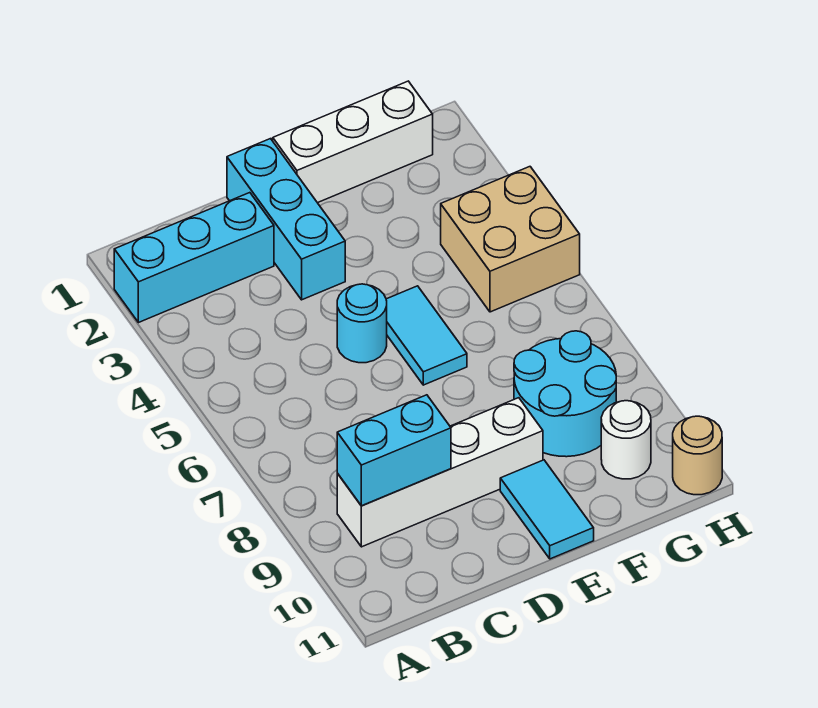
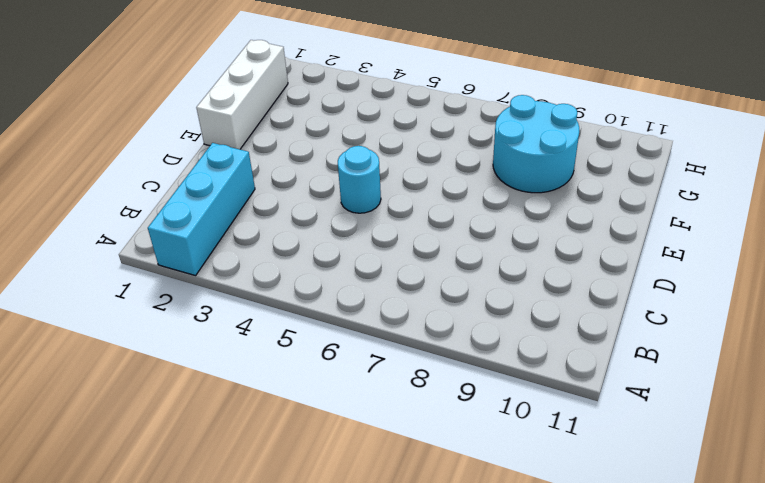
none -> white 1x4 brick [337,398,543,547]
none -> cyan 1x3 brick [227,139,345,300]
none -> cyan 1x2 tile [386,286,467,385]

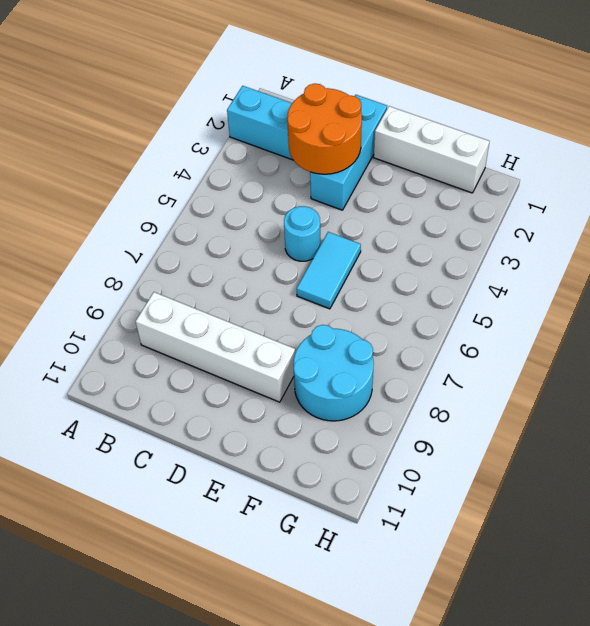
orange 2x2 round brick [287,84,362,174] -> none
none -> cyan 1x2 tile [500,460,594,559]
none -> tan 2x2 brick [441,167,580,312]
none -> white 1x1 round brick [601,401,651,479]

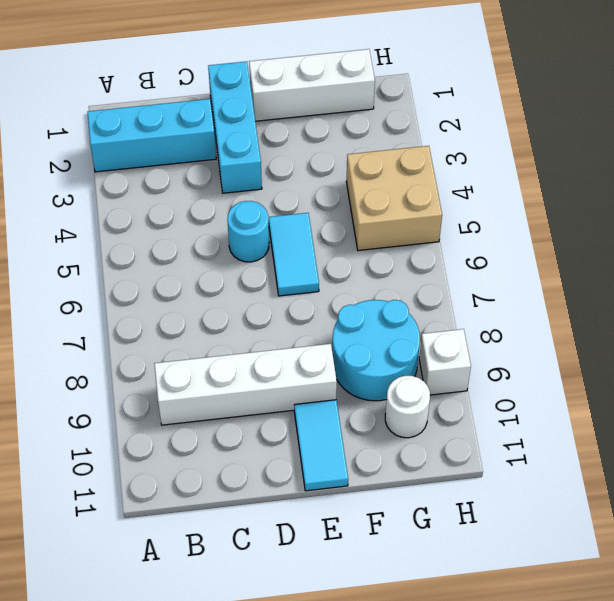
white 1x1 brick [419,329,471,395] -> none
none -> tan 1x1 round brick [673,416,722,495]
none -> cyan 1x2 brick [337,395,451,506]

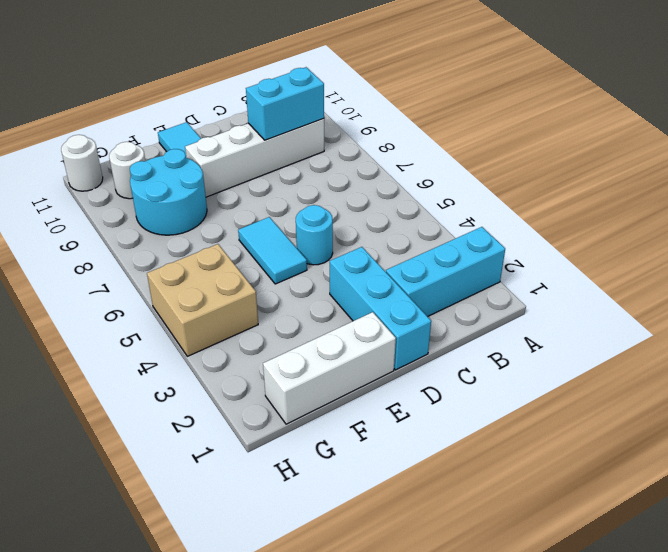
white 1x1 round brick [61,135,103,191] -> tan 1x1 round brick [673,416,722,495]

